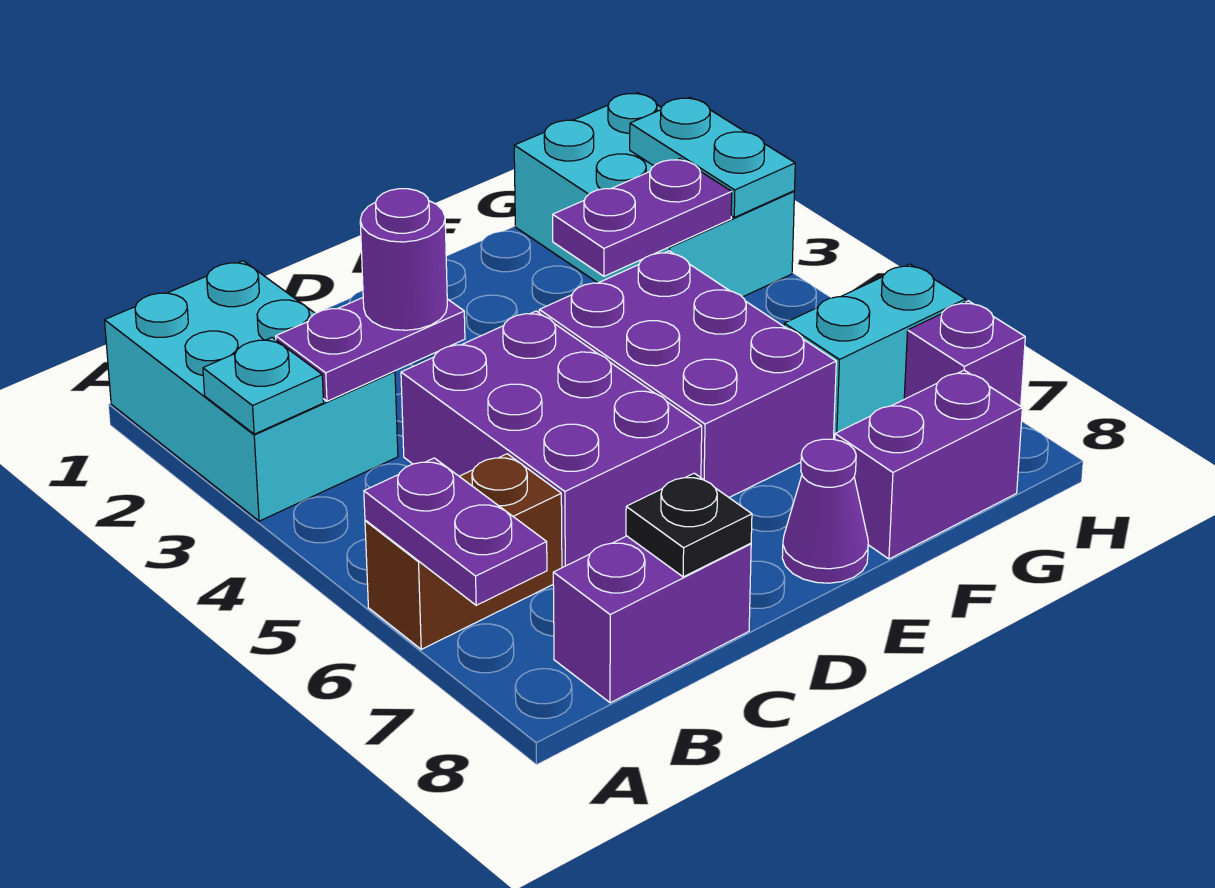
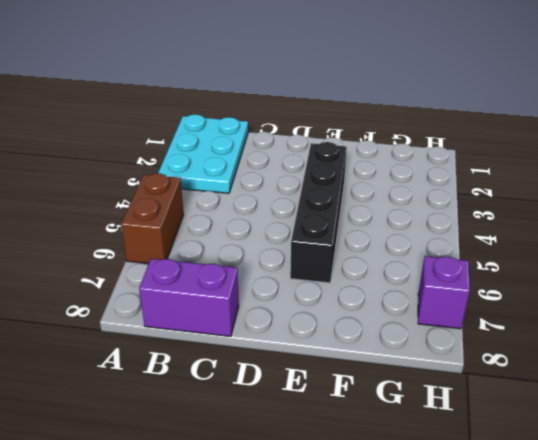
cyan 2x3 plate [158,114,248,193] -> cyan 2x3 brick [105,261,398,521]
brown 1x2 brick [121,173,184,264] -> brown 1x2 brick turned to [365,454,562,649]
black 1x4 brick [290,142,347,283] -> purple 2x3 brick [539,251,836,497]
none -> purple 2x3 brick [401,311,702,568]
none -> purple 1x1 cone [782,439,868,583]
none -> purple 1x2 brick [835,370,1022,559]

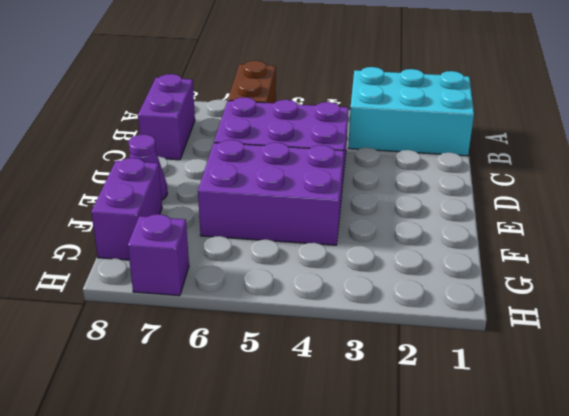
none -> cyan 2x3 brick [514,93,795,297]
none -> cyan 1x2 brick [784,264,966,440]
none -> cyan 1x1 plate [203,337,324,434]

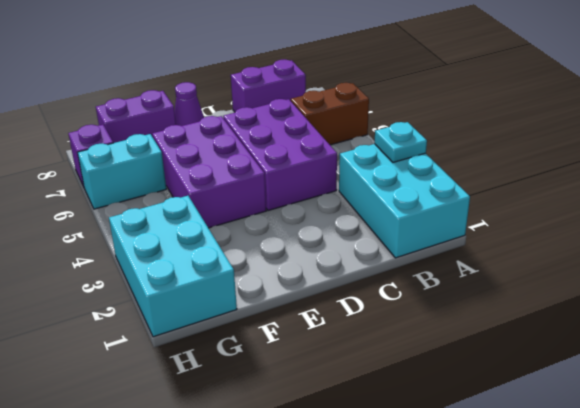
none -> purple 1x2 plate [364,458,547,605]
none -> purple 1x2 plate [276,298,465,401]
none -> black 1x1 plate [626,473,752,577]

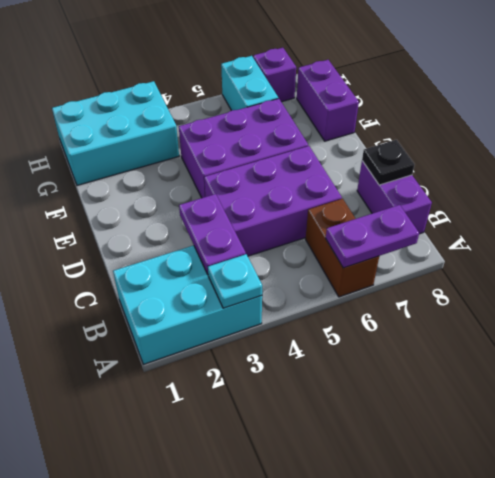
none -> purple 1x1 cone [782,439,868,583]
none -> purple 1x2 plate [553,159,732,276]
none -> cyan 1x2 plate [630,97,795,217]

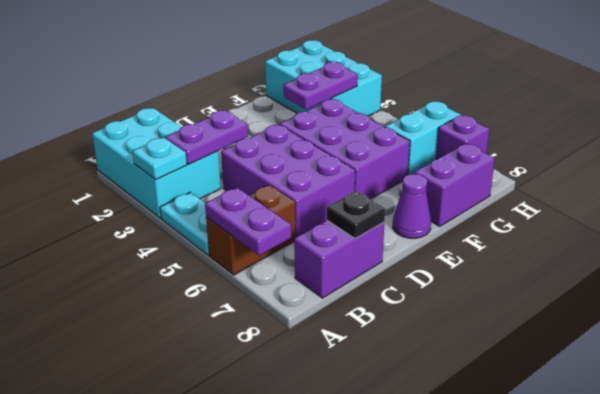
cyan 1x2 plate [160,192,209,255] -> cyan 1x2 plate moved to [630,97,795,217]
none -> purple 1x1 round brick [360,189,447,330]

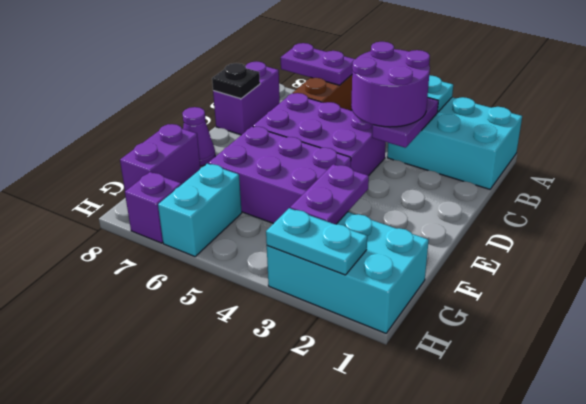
purple 2x2 round brick [351,42,430,127] -> purple 1x1 round brick [360,189,447,330]

